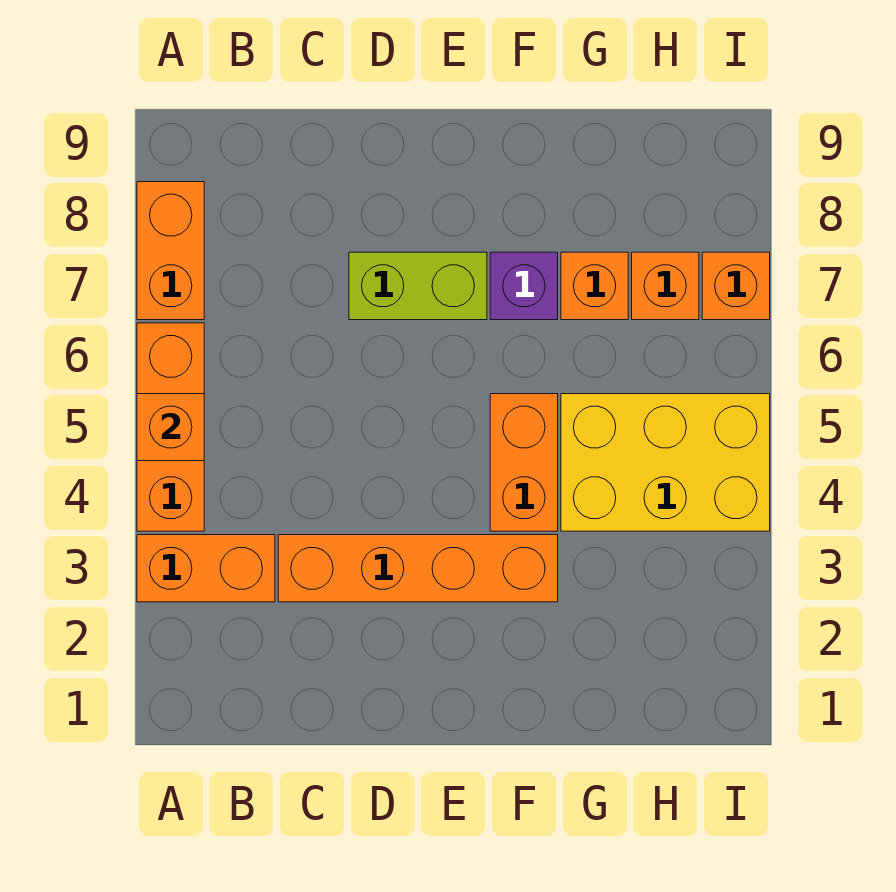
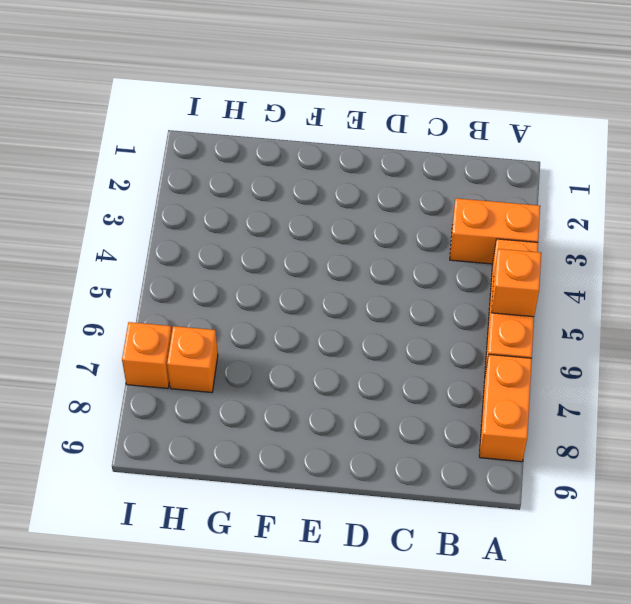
none -> orange 1x4 brick [278,535,558,602]
none -> lime 1x2 brick [349,252,487,320]
none -> orange 1x2 brick [490,394,558,531]

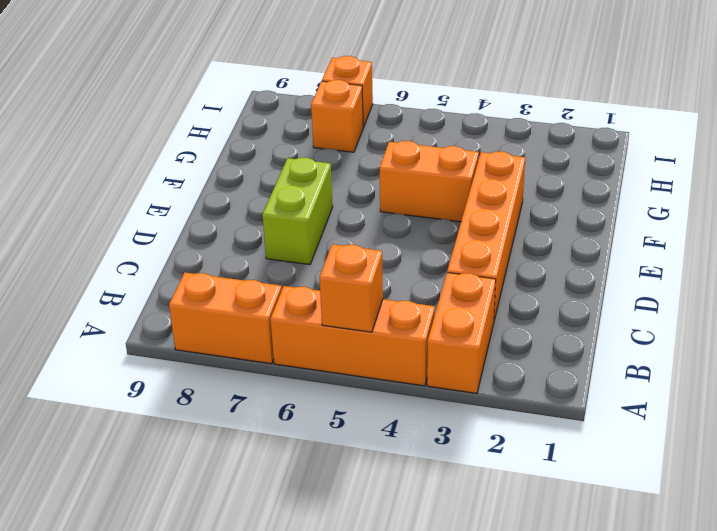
none -> purple 1x1 brick [490,252,558,320]
none -> yellow 2x3 brick [561,394,770,531]
none -> orange 1x1 brick [561,252,628,320]

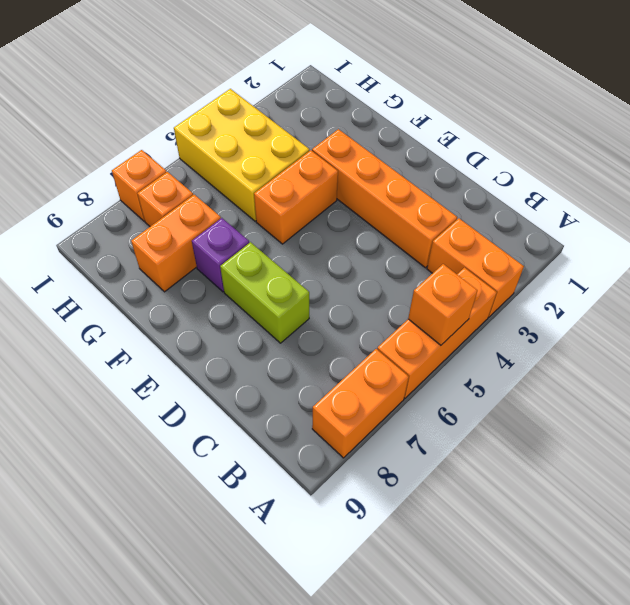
orange 1x2 brick [131,195,221,292] -> orange 1x1 brick [561,252,628,320]

